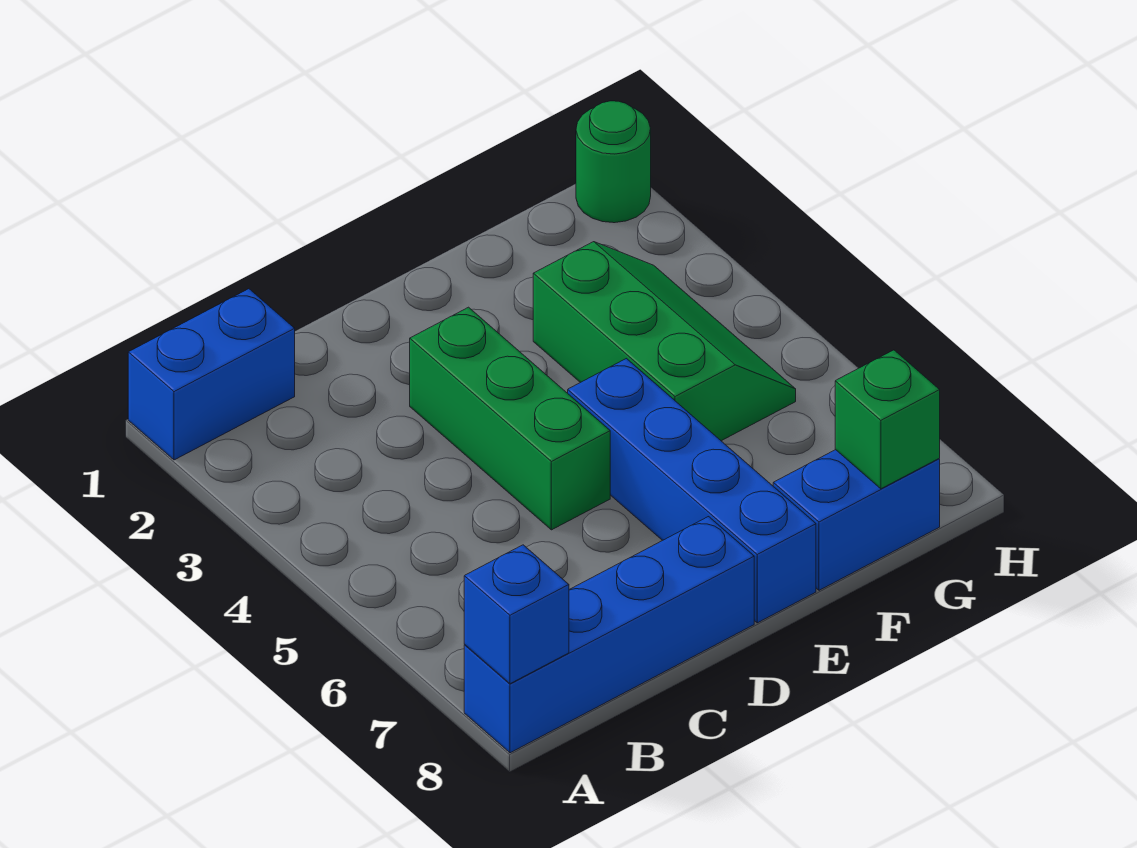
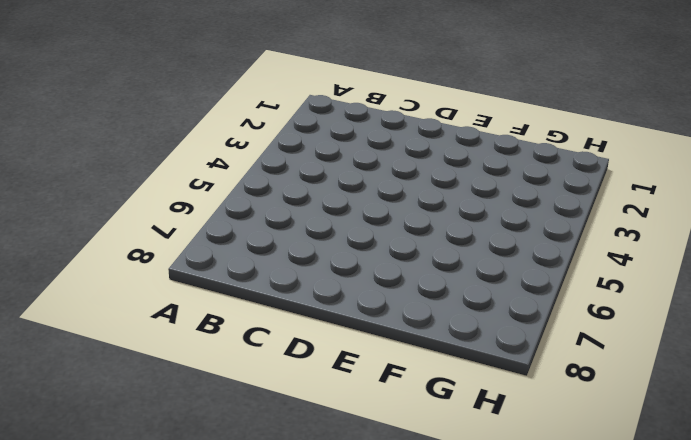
none -> blue 1x2 brick [128,289,295,460]
none -> blue 1x4 brick [464,517,754,753]

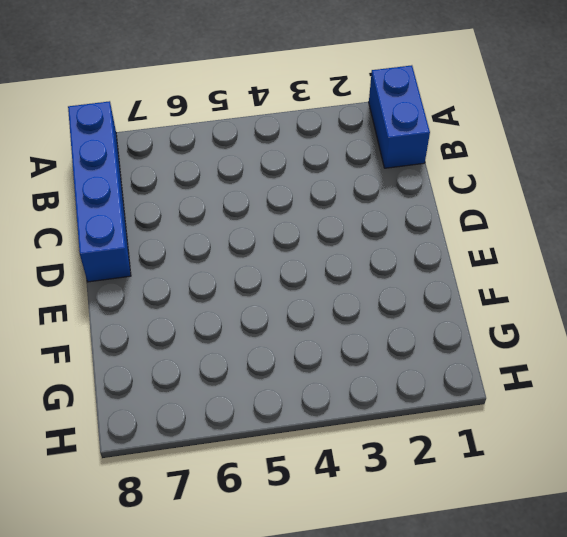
none -> green 1x3 brick [410,307,610,530]
none -> blue 1x4 brick [568,359,816,623]

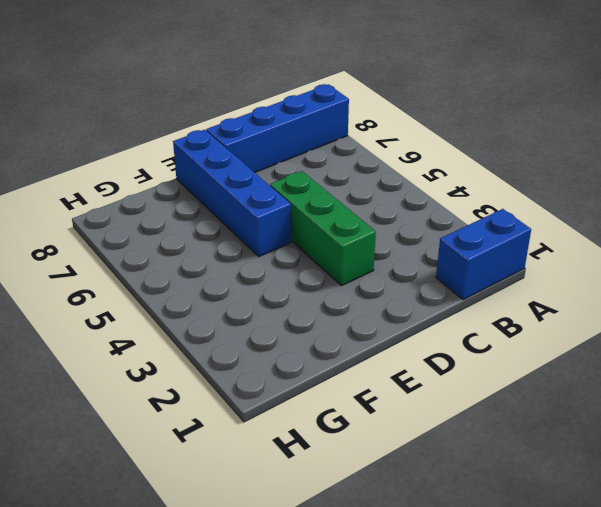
none -> green 2x3 slope [533,242,796,441]
none -> blue 1x2 brick [773,450,940,590]

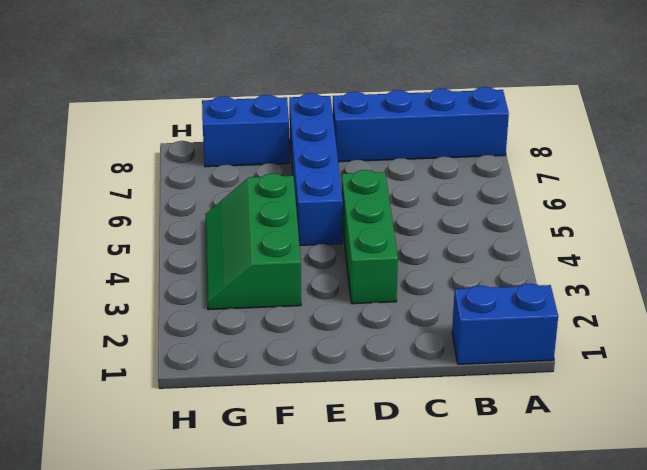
none -> green 1x1 round brick [576,101,651,223]
none -> blue 1x1 brick [464,545,569,684]

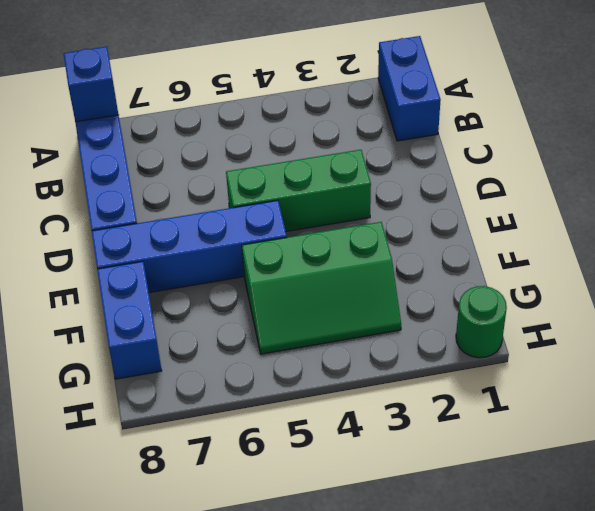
none -> green 1x1 brick [835,350,940,489]

